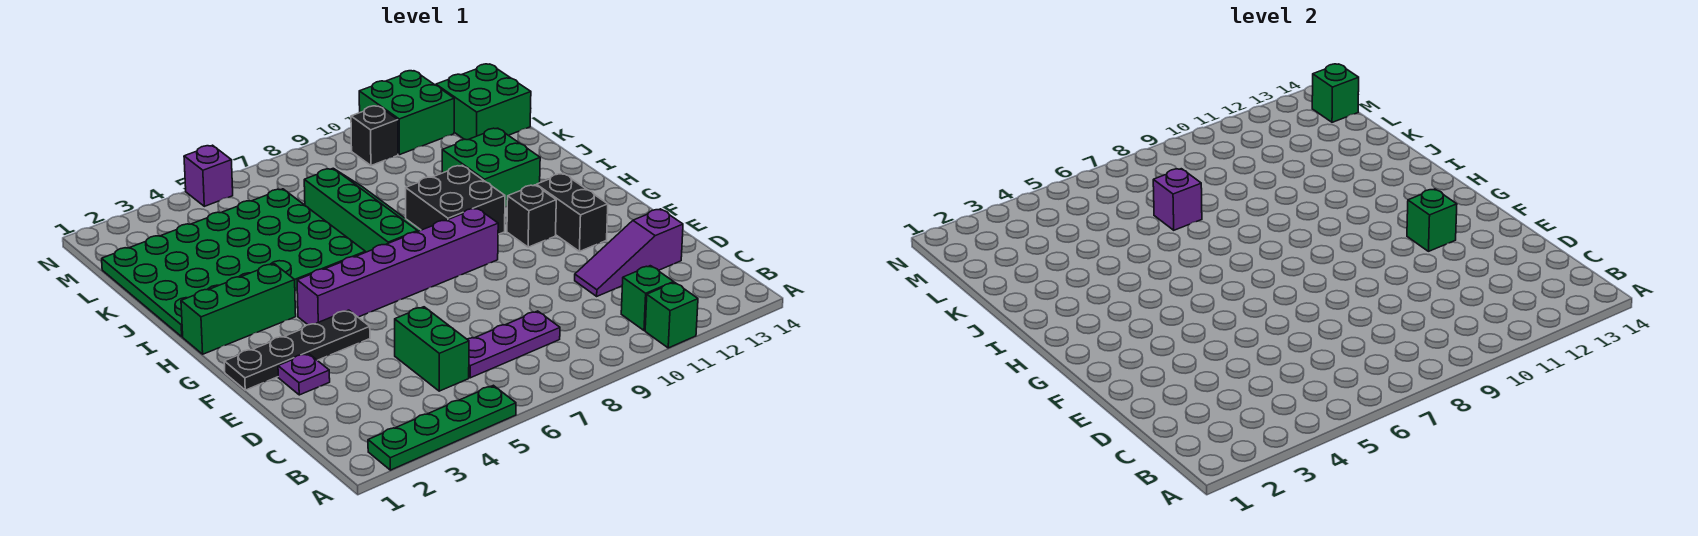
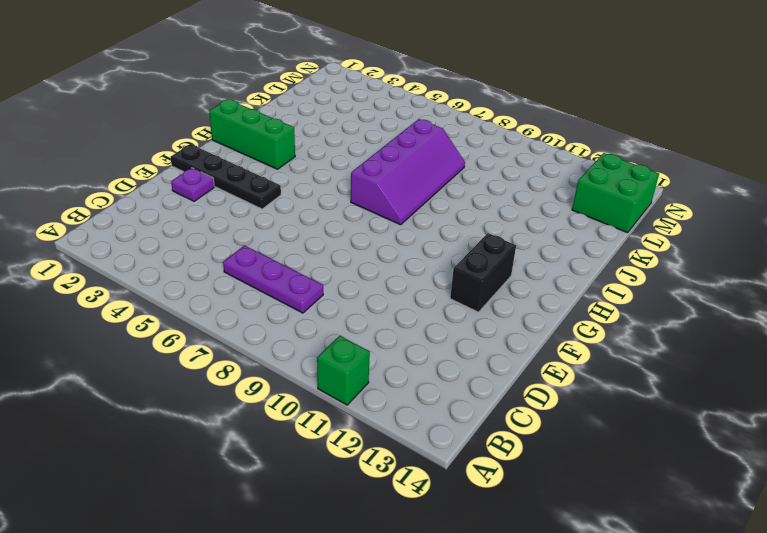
purple 2x4 slope [351,119,465,225] -> green 2x4 slope [304,168,421,252]
none -> green 1x4 plate [368,385,516,470]
none -> green 1x1 brick [621,266,674,331]
none -> green 1x2 brick [395,307,469,391]

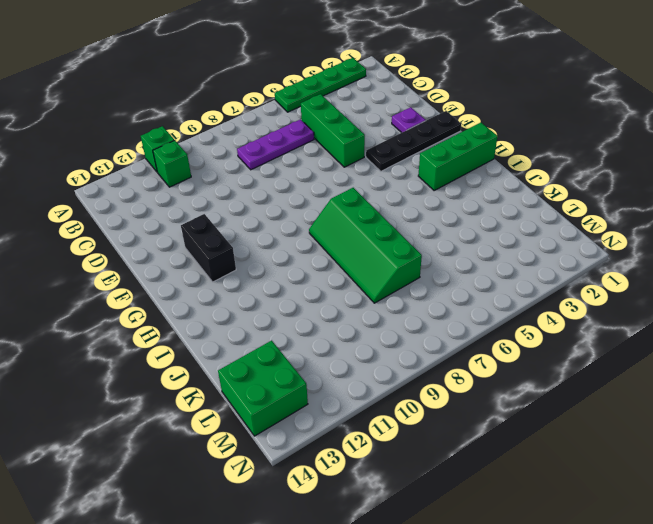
green 1x3 brick [301,94,365,167] -> green 1x2 brick [395,307,469,391]
none -> purple 1x3 slope [575,209,683,296]
none -> purple 1x6 brick [297,208,498,325]
none -> black 1x1 brick [507,185,556,247]

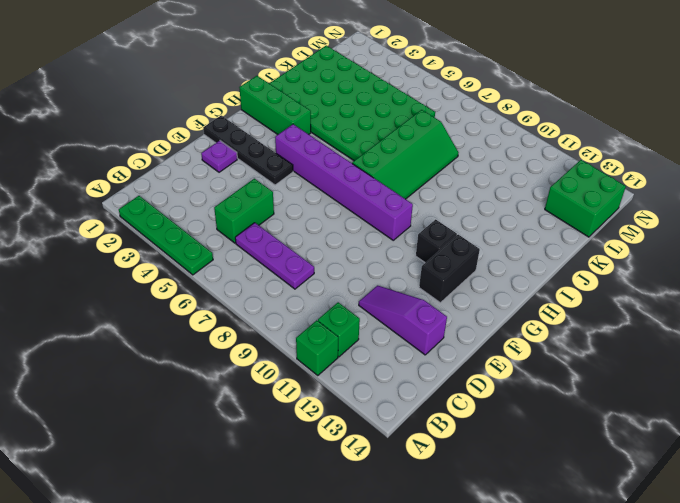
none -> black 2x2 brick [406,165,505,234]
none -> green 2x2 brick [442,128,540,207]
none -> black 1x1 brick [351,106,398,166]

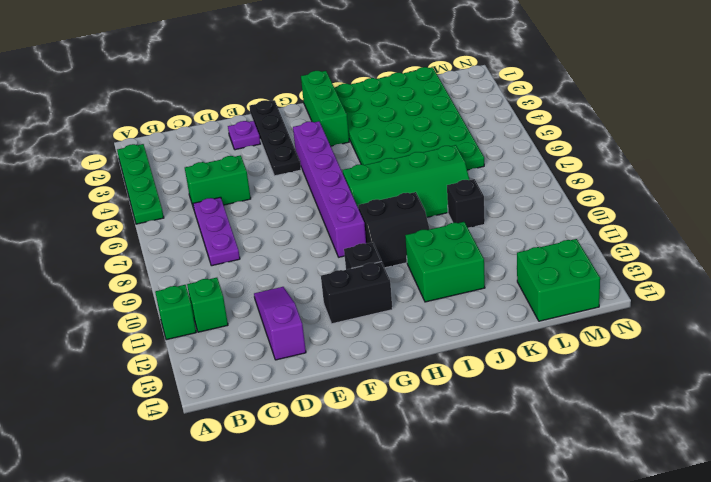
black 2x2 slope [358,192,429,268] -> black 2x2 brick [406,165,505,234]
black 1x1 brick [447,179,485,228] -> black 1x1 brick moved to [351,106,398,166]
none -> green 2x2 brick [359,71,454,155]
none -> purple 1x1 brick [184,145,233,206]
none -> green 1x1 brick [1407,189,1457,251]

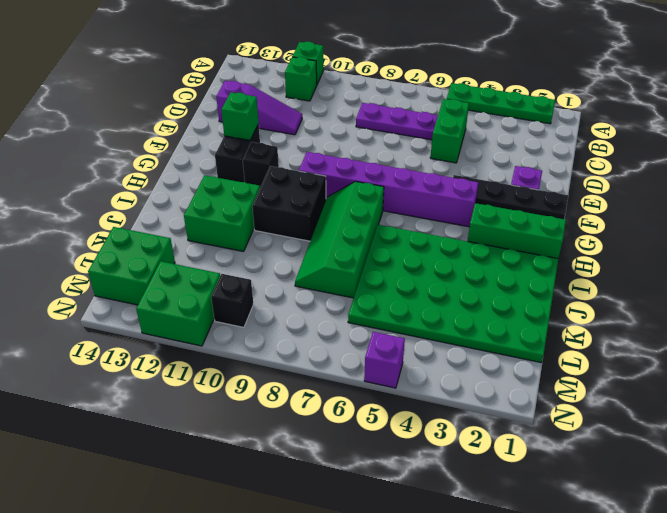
none -> purple 1x1 brick [1153,169,1202,230]
none -> green 1x1 brick [1312,64,1359,122]

